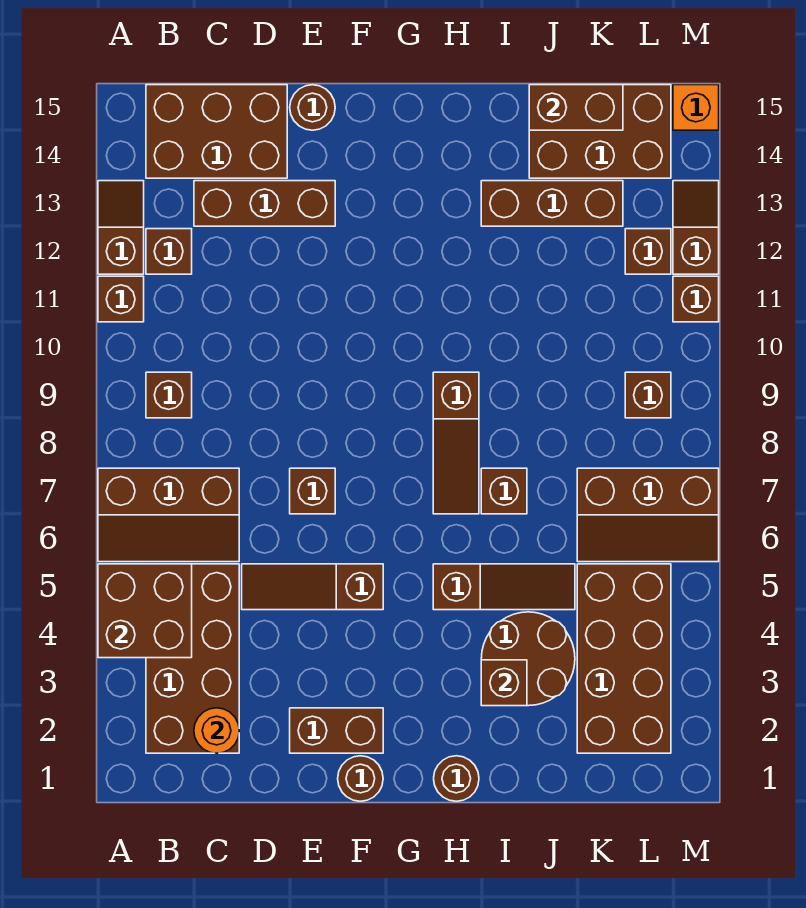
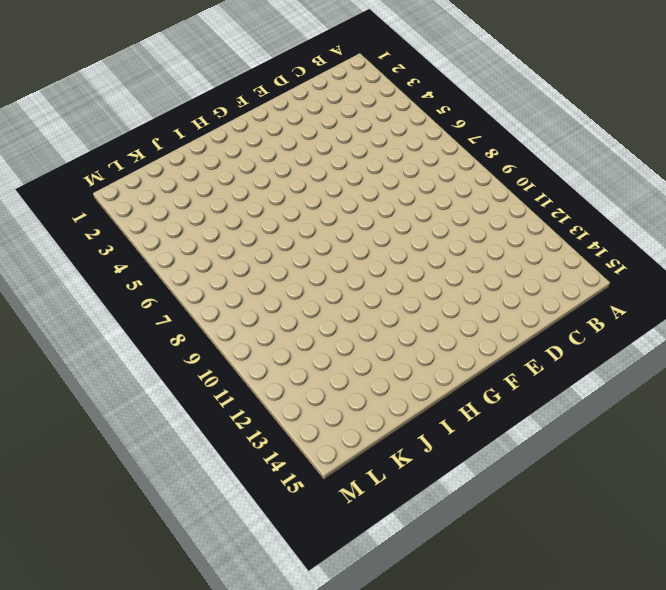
none -> brown 2x3 slope [98,468,239,562]
none -> brown 1x1 brick [98,276,144,322]
none -> brown 1x2 slope [98,181,144,274]
none -> brown 2x4 brick [146,564,239,753]

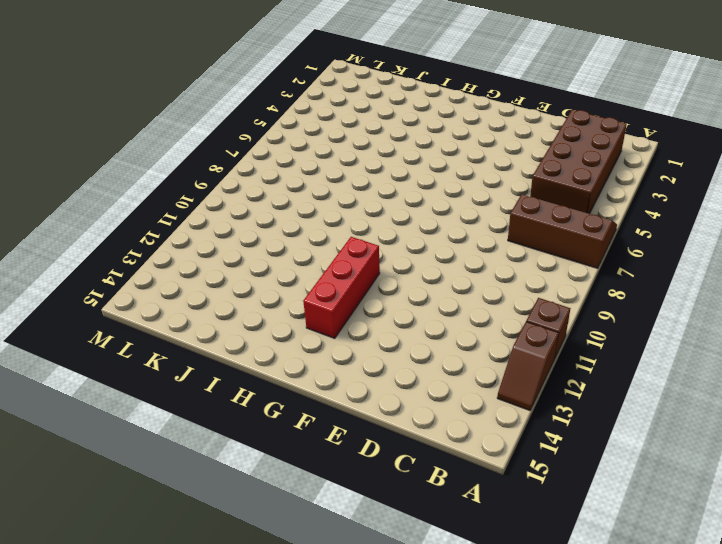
red 1x3 brick [303,237,380,338] -> none
none -> brown 1x1 brick [146,372,192,418]
none -> brown 1x1 brick [146,229,192,274]
none -> brown 2x3 brick [146,85,287,178]
none -> brown 1x3 brick [194,181,335,226]

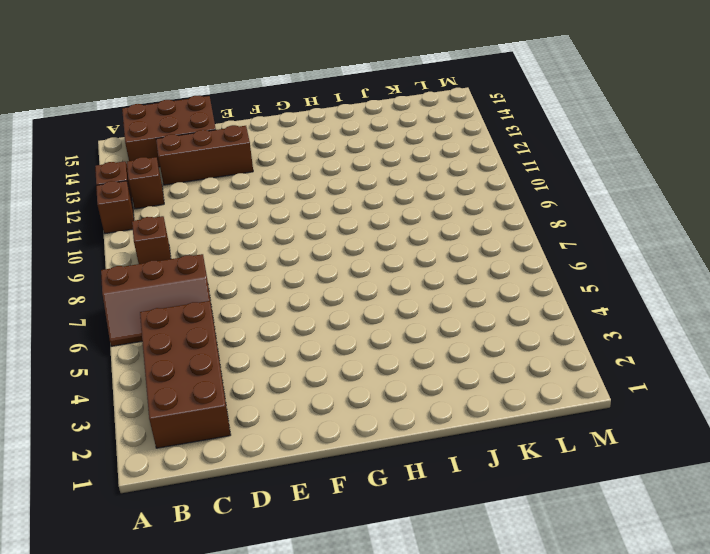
none -> brown 1x3 slope [242,564,383,610]
none -> brown 1x2 brick [290,708,383,753]
none -> brown 1x1 brick [290,468,335,514]
none -> brown 1x1 round brick [290,85,335,130]

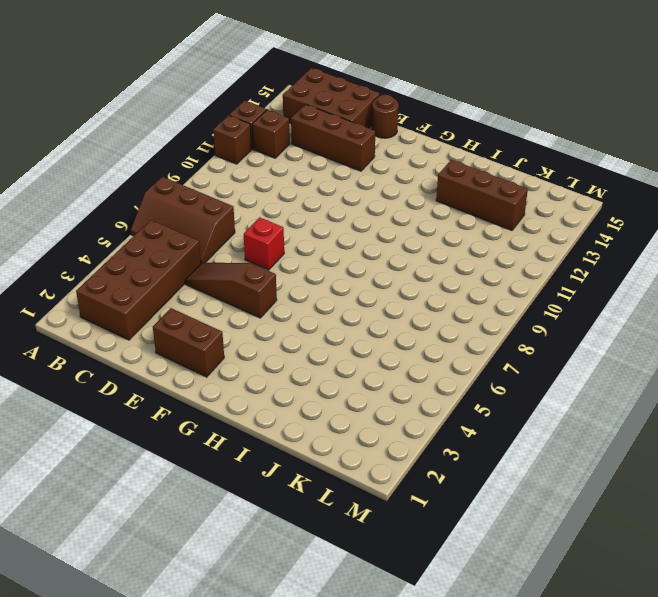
red 1x1 brick [244,217,284,270] -> brown 1x1 brick [290,468,335,514]
none -> brown 1x1 brick [146,372,192,418]
none -> brown 1x1 round brick [338,756,383,801]
none -> brown 1x1 round brick [434,756,479,801]
none -> brown 1x3 slope [433,564,575,610]

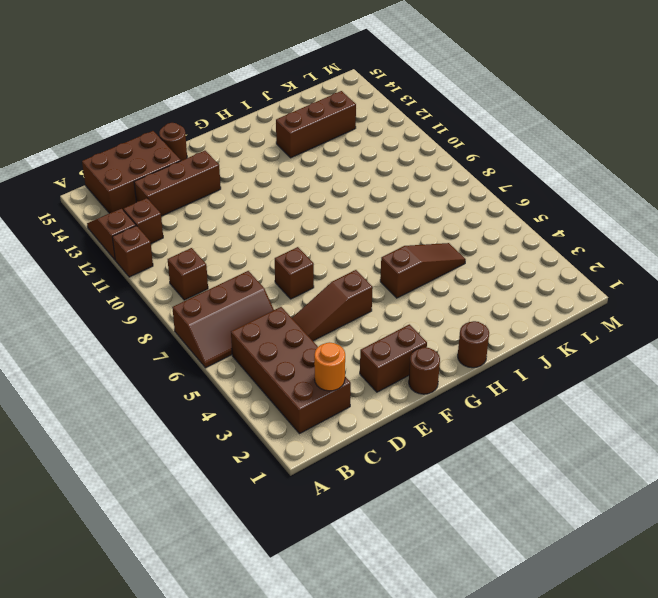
none -> brown 1x3 slope [433,372,479,514]
none -> brown 2x2 round brick [481,612,575,706]
none -> brown 1x1 brick [481,468,527,514]
none -> brown 2x3 brick [529,85,671,178]

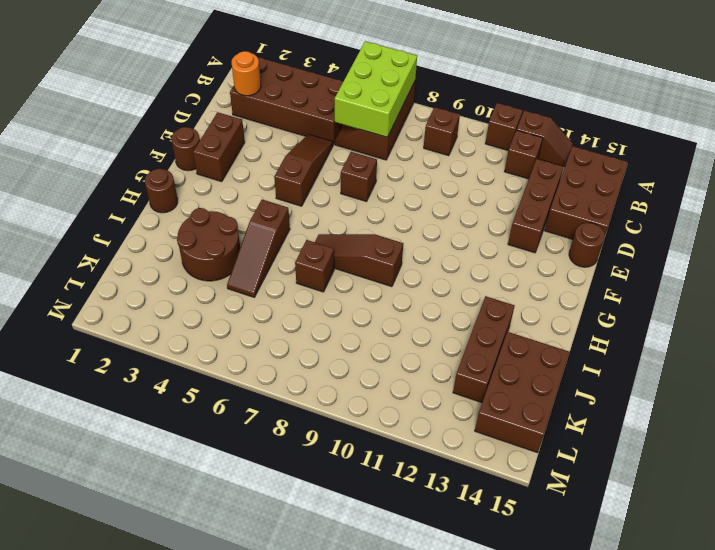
lime 2x3 brick [335,41,417,137] -> none
none -> brown 2x4 brick [577,564,671,753]
none -> brown 2x3 slope [577,468,719,562]
none -> brown 1x1 brick [625,372,671,418]
none -> brown 1x1 brick [625,229,671,274]

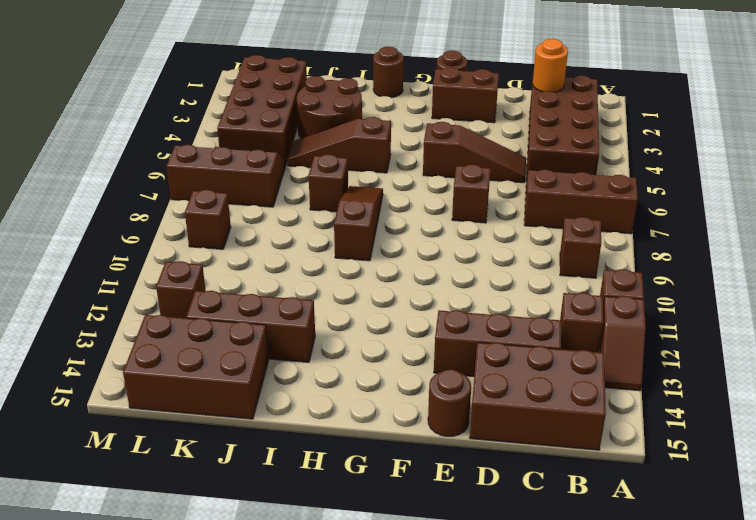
none -> brown 1x1 brick [673,276,719,322]
none -> brown 1x2 slope [673,181,719,274]
none -> orange 1x1 brick [673,85,719,130]
none -> brown 2x2 brick [98,564,192,658]

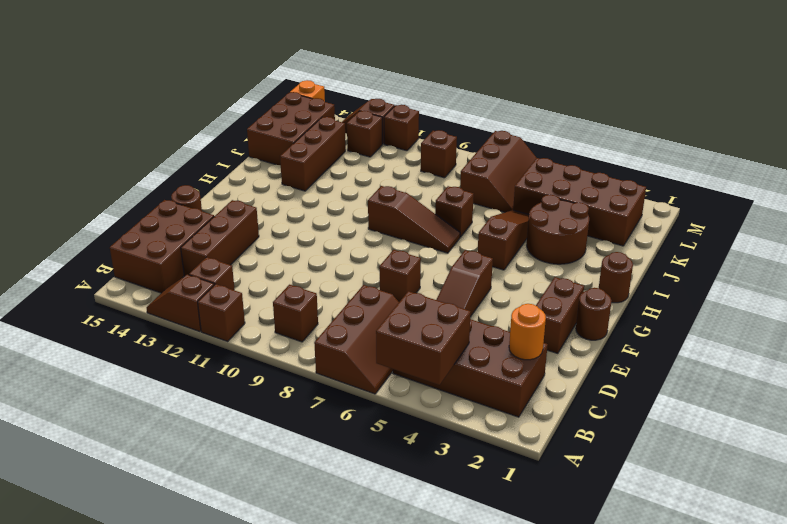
none -> brown 1x1 brick [481,660,527,706]
none -> brown 1x2 brick [529,85,623,130]

